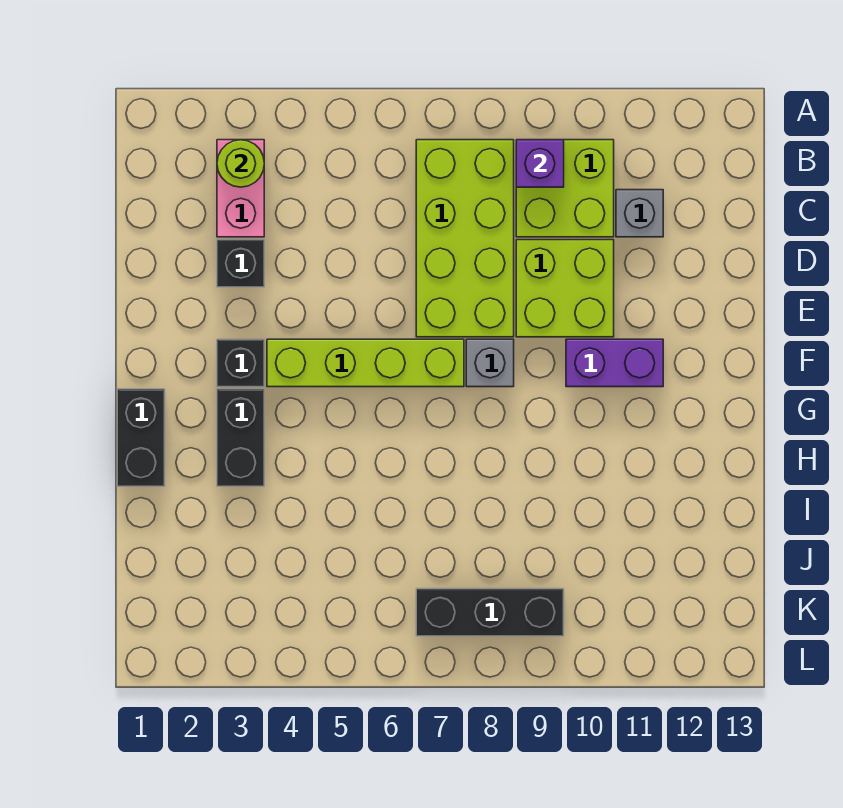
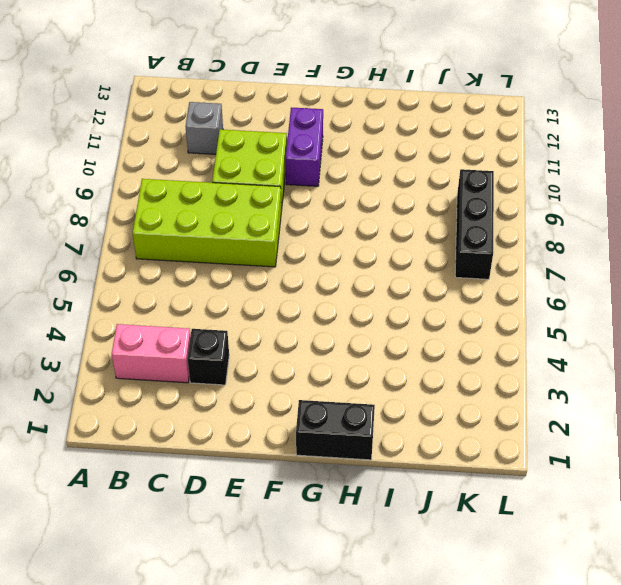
none -> lime 2x2 brick [516,140,614,237]
none -> black 1x1 brick [217,339,264,387]
none -> lime 1x4 brick [267,339,464,387]

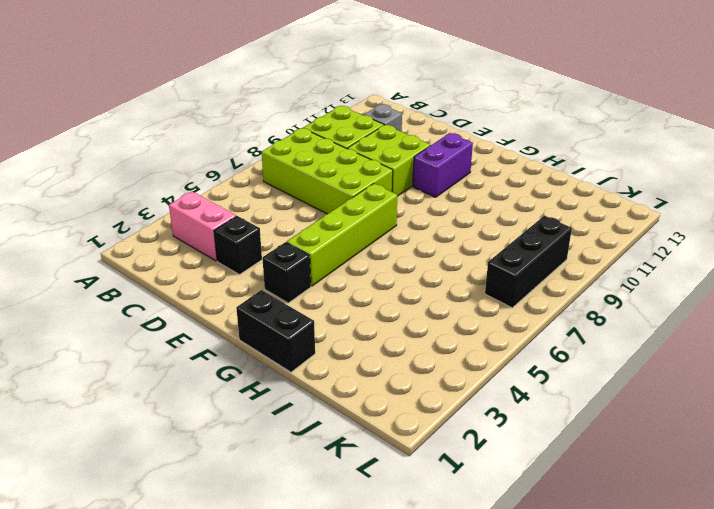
none -> grey 1x1 brick [466,339,514,387]
none -> black 1x2 brick [217,389,264,486]
none -> lime 1x1 round brick [217,140,264,187]

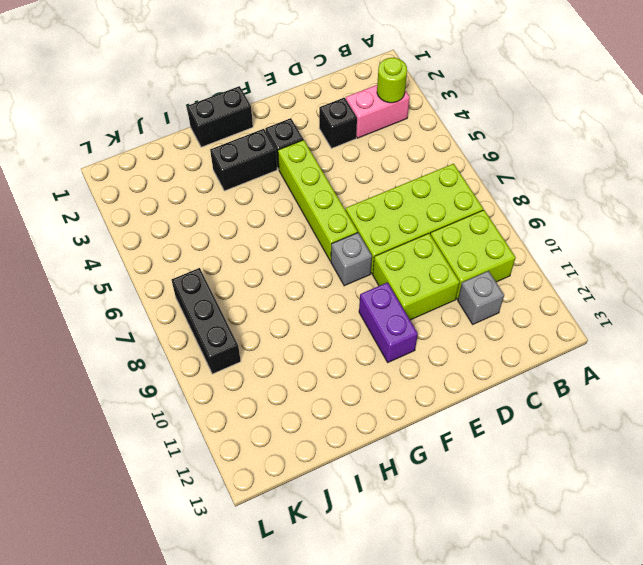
none -> purple 1x1 brick [516,140,564,187]

